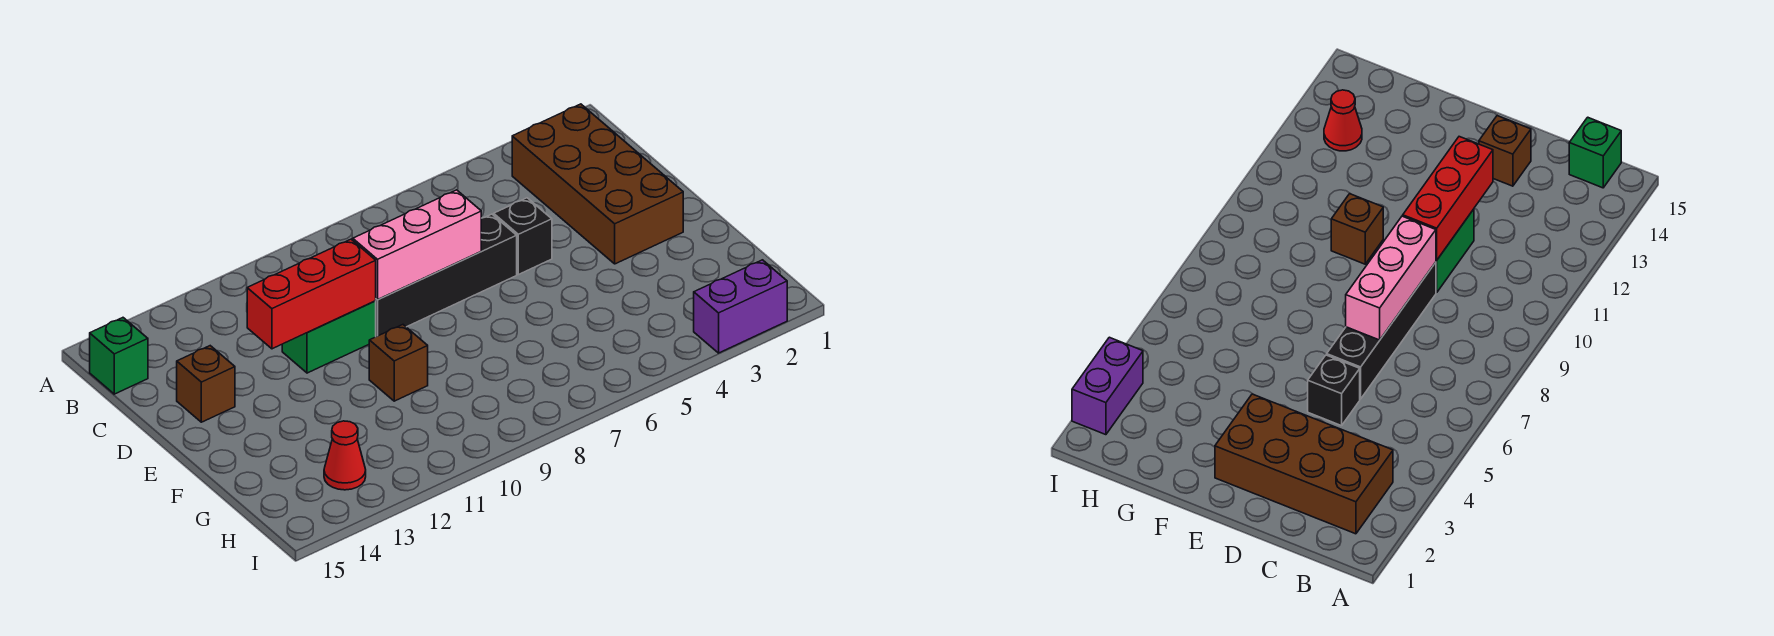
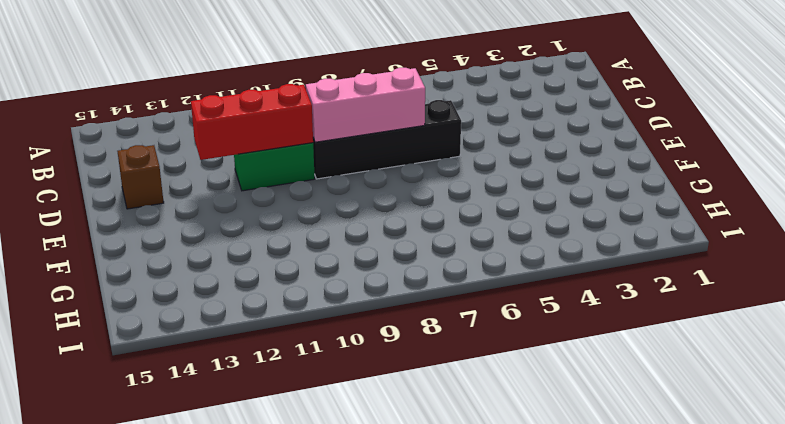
none -> brown 2x4 brick [512,104,683,264]
none -> green 1x1 brick [90,318,148,394]

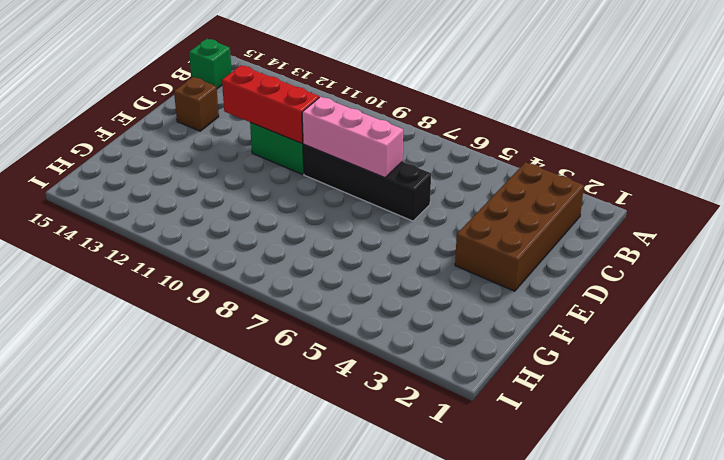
none -> black 1x1 brick [494,198,552,275]
none -> brown 1x1 brick [369,325,428,401]

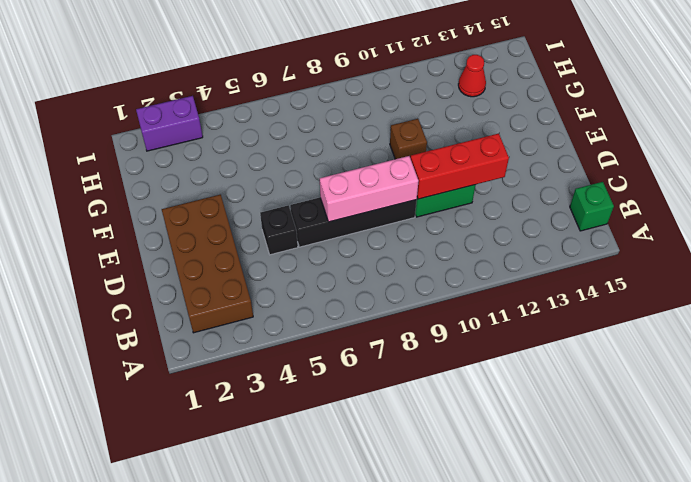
none -> brown 1x1 brick [177,346,235,422]

